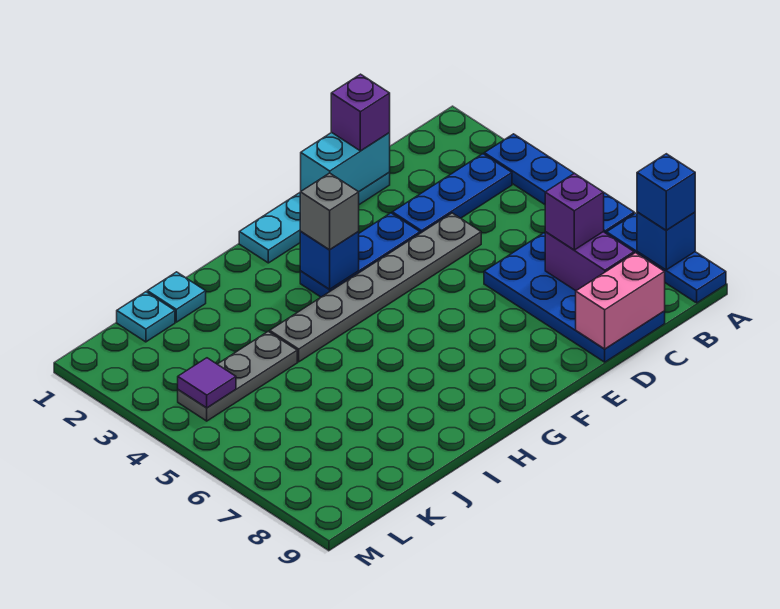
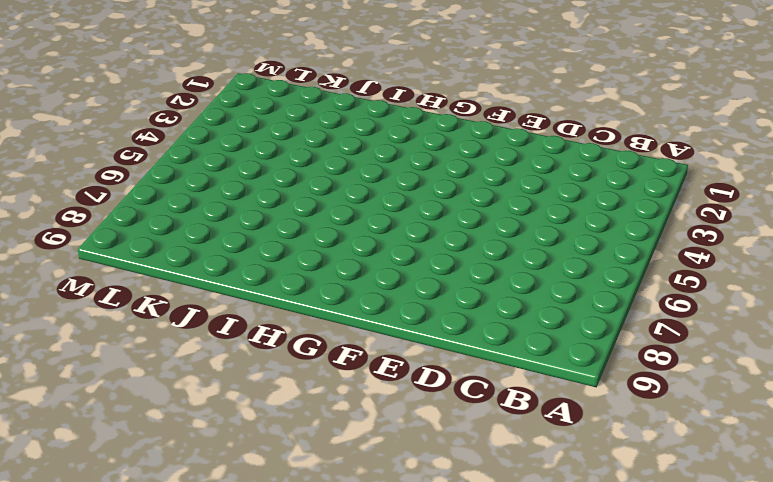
none -> blue 1x4 plate [484,134,634,234]
none -> blue 1x3 plate [607,213,726,303]
none -> blue 1x3 plate [392,154,512,233]

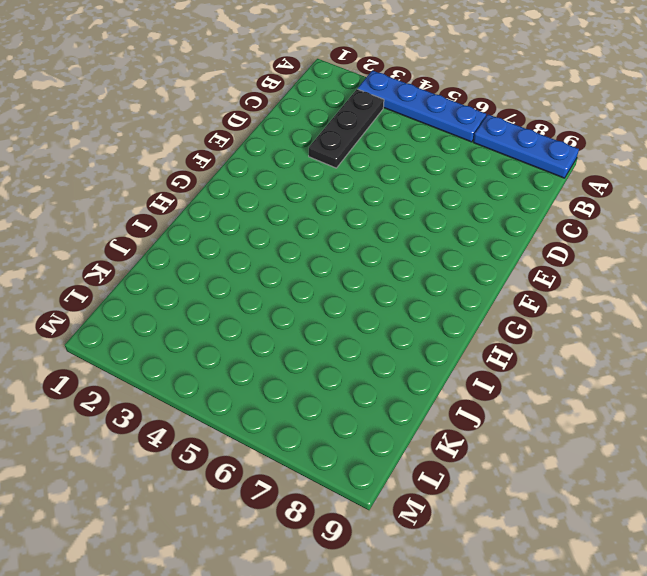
black 1x3 plate [309,89,384,168] -> blue 1x3 plate [392,154,512,233]
none -> blue 2x4 plate [484,233,665,362]
none -> cyan 1x4 plate [239,173,390,263]
none -> grey 1x6 plate [270,213,481,362]

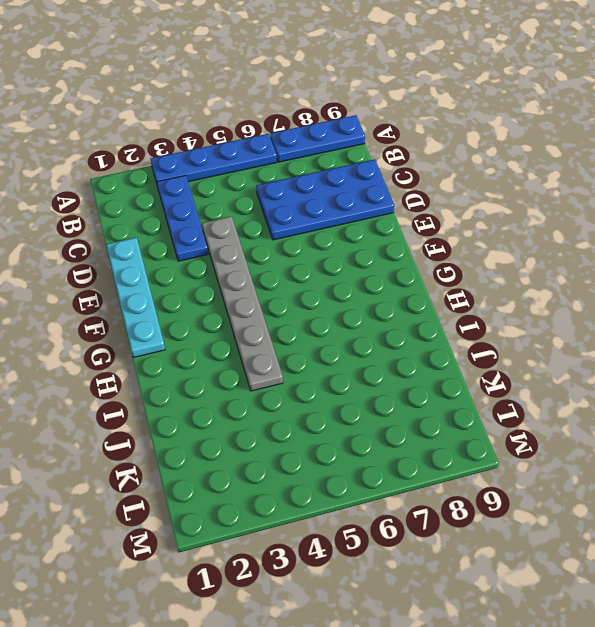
none -> blue 1x3 plate [300,213,420,297]
none -> cyan 1x1 plate [147,272,206,322]
none -> grey 1x3 plate [178,331,297,421]

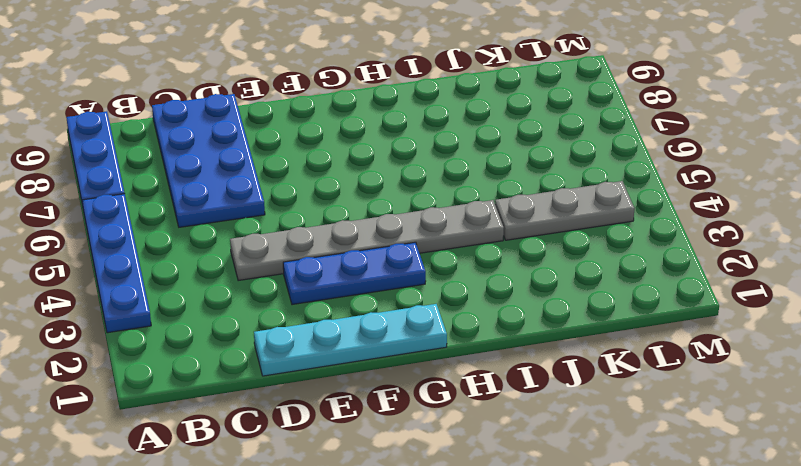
none -> blue 1x3 plate [392,154,512,233]
none -> cyan 1x1 plate [147,272,206,322]
none -> cyan 1x1 plate [117,292,175,342]

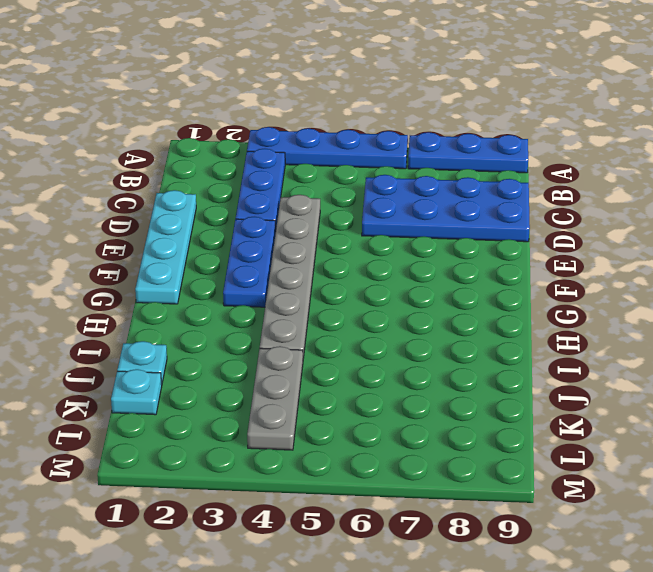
none -> blue 1x1 brick [637,212,695,270]
none -> purple 1x2 brick [545,232,634,291]
none -> pink 1x2 brick [576,253,665,349]

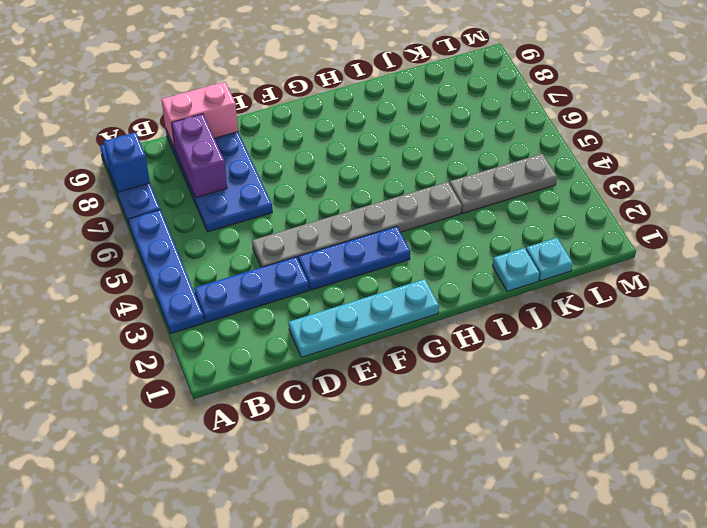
none -> cyan 1x2 brick [301,133,390,192]
none -> blue 1x1 brick [300,231,359,290]
none -> purple 1x1 tile [178,358,236,408]

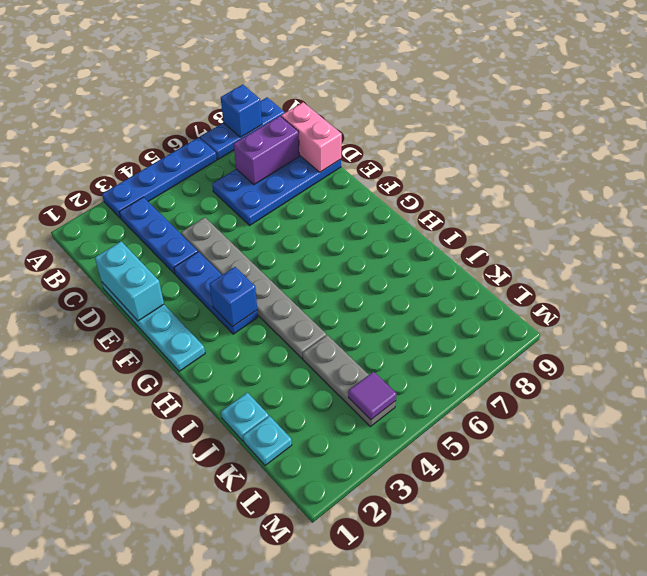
none -> blue 1x1 brick [637,154,695,230]
none -> purple 1x1 brick [545,173,604,250]
none -> purple 1x1 brick [331,74,390,151]

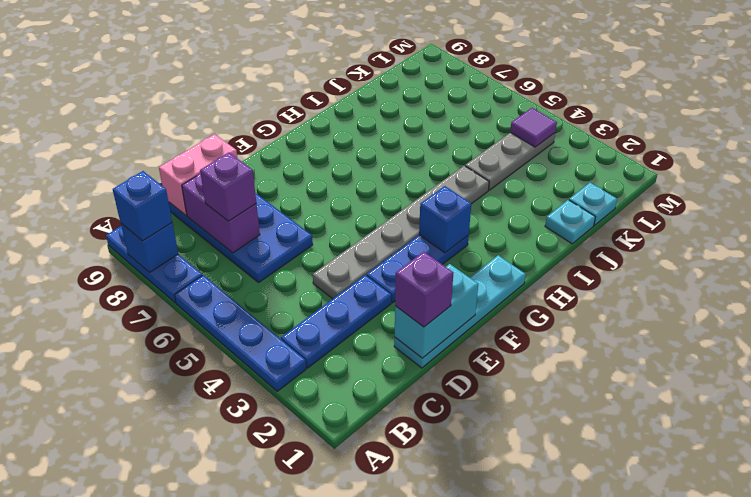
none -> grey 1x1 brick [300,173,359,250]

